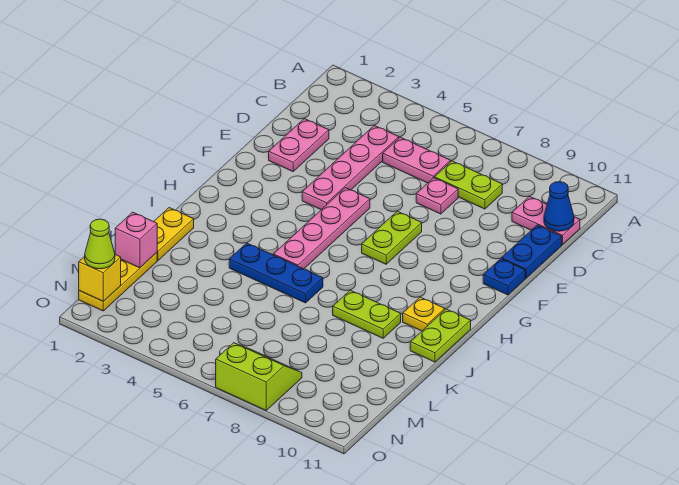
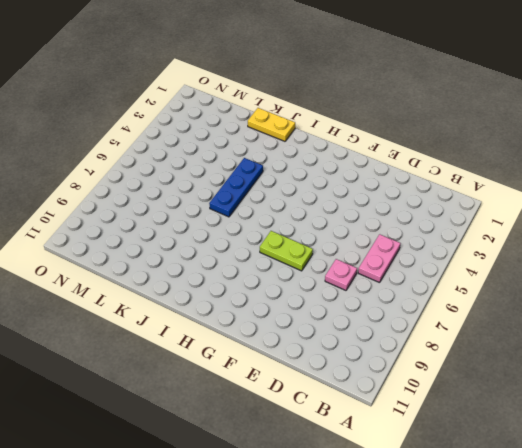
none -> pink 1x4 plate [302,125,399,210]
none -> lime 1x2 plate [434,161,502,209]
none -> pink 1x2 plate [512,196,580,245]

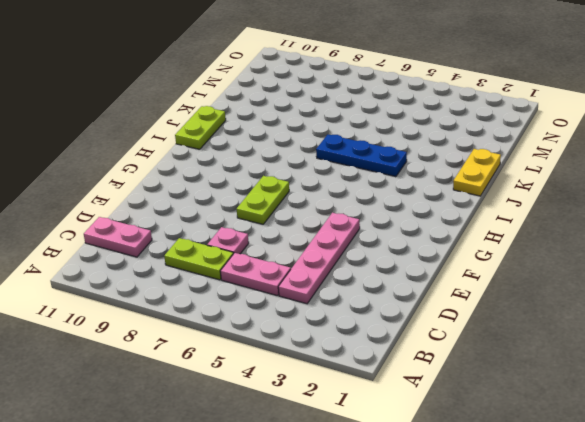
none -> pink 1x2 plate [269,119,329,172]
none -> blue 1x2 plate [502,225,562,278]
none -> pink 1x4 plate [273,188,370,269]

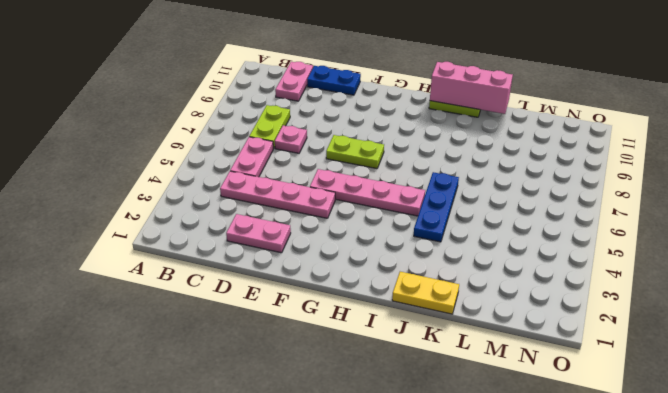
pink 1x3 brick [430,62,513,114] -> none
none -> blue 1x1 plate [483,259,525,295]
none -> yellow 1x1 plate [403,297,445,331]
none -> lime 1x2 plate [333,290,401,338]

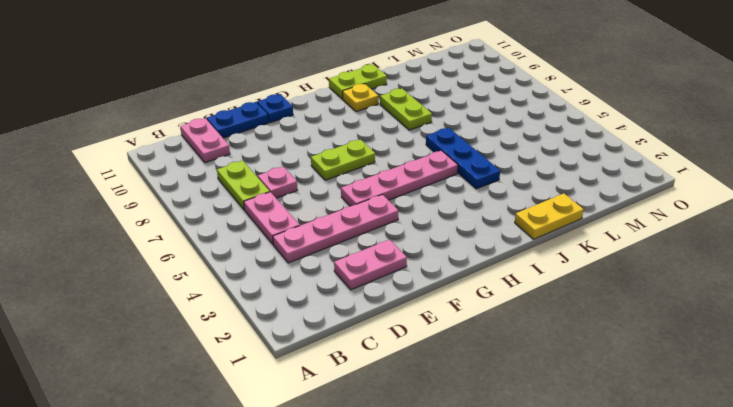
none -> yellow 1x3 plate [79,253,157,311]
none -> lime 2x2 slope [216,343,302,410]
none -> blue 1x1 cone [544,182,574,231]

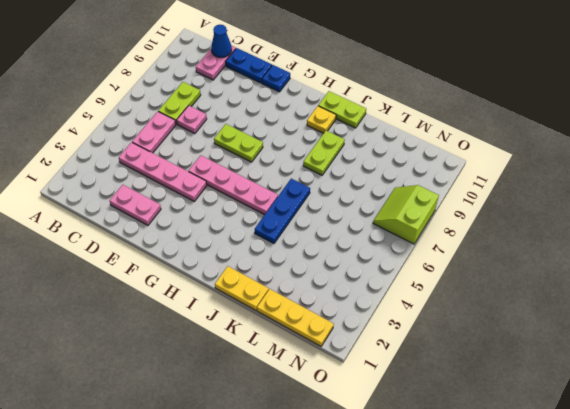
none -> pink 1x1 brick [115,212,157,268]
none -> yellow 1x1 brick [79,255,121,301]
none -> lime 1x1 cone [85,219,115,269]

